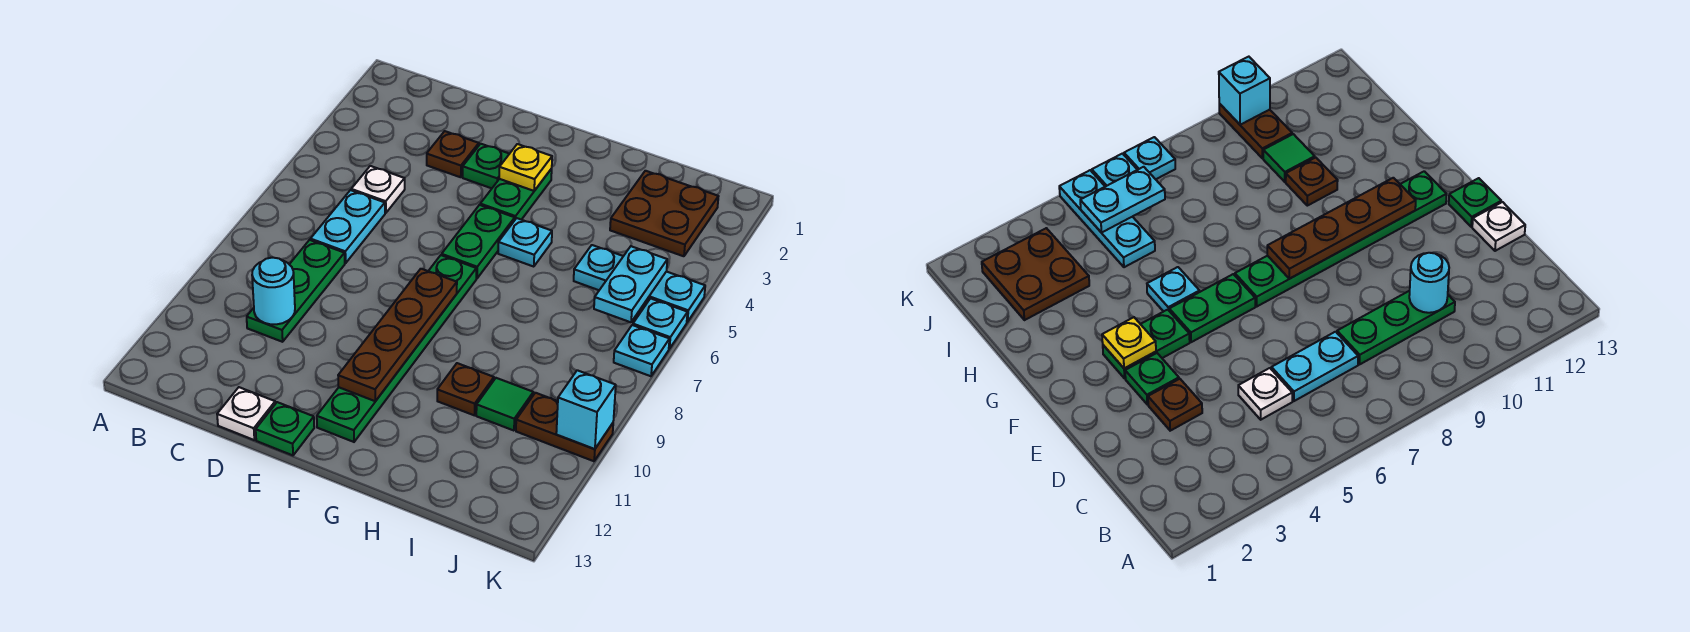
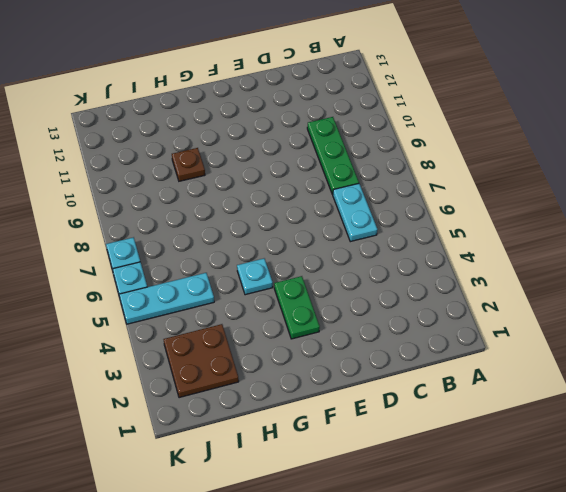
none -> white 1x1 plate [351,166,405,213]
none -> brown 1x1 plate [427,131,479,177]
none -> white 1x1 plate [217,387,275,440]

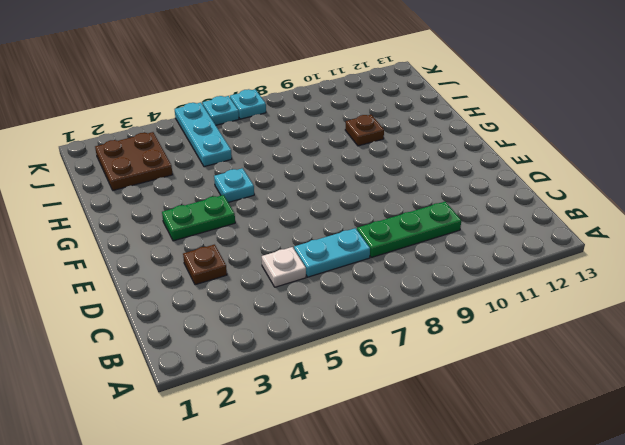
none -> white 1x1 plate [217,387,275,440]
none -> green 1x1 plate [463,144,509,188]
none -> green 1x1 plate [256,402,314,455]

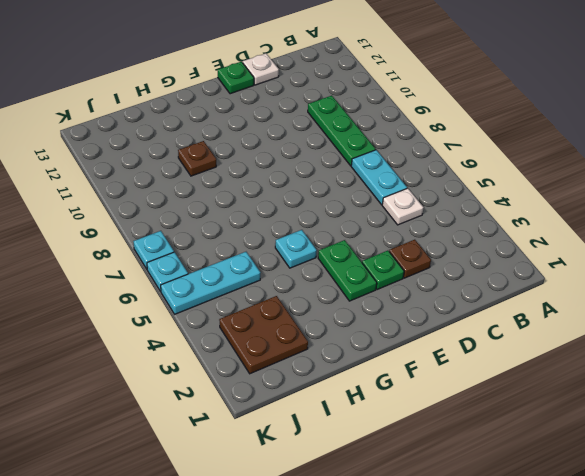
none -> green 1x2 plate [442,205,515,279]
none -> green 1x6 plate [317,255,476,442]
none -> green 1x1 tile [476,378,533,431]

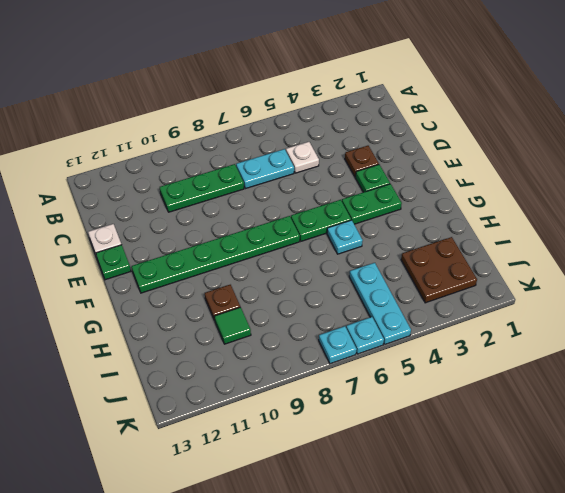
none -> brown 1x2 plate [516,393,613,461]
none -> cyan 1x1 round brick [252,257,295,324]
none -> yellow 1x1 plate [499,144,552,191]

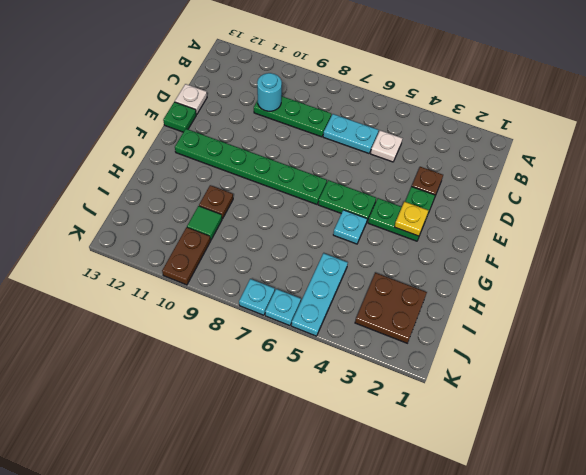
none -> brown 1x4 plate [338,269,457,401]
none -> cyan 1x2 plate [594,246,667,322]
none -> cyan 1x1 brick [556,370,616,449]

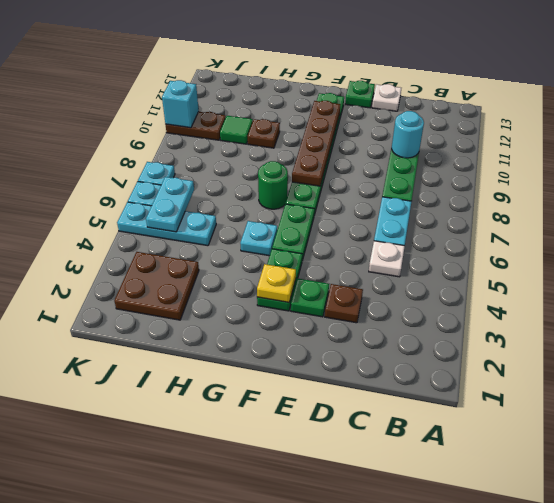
green 1x1 round brick [258,161,288,209] -> none

